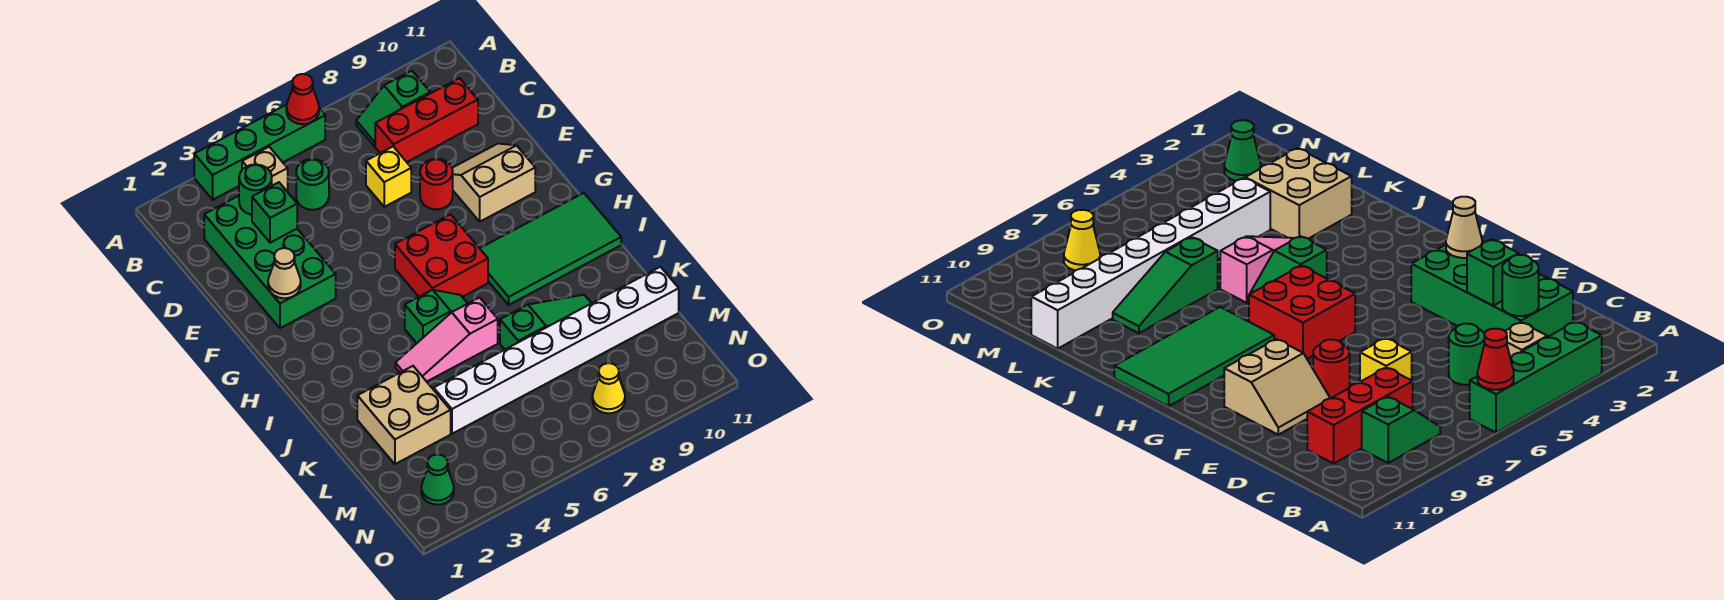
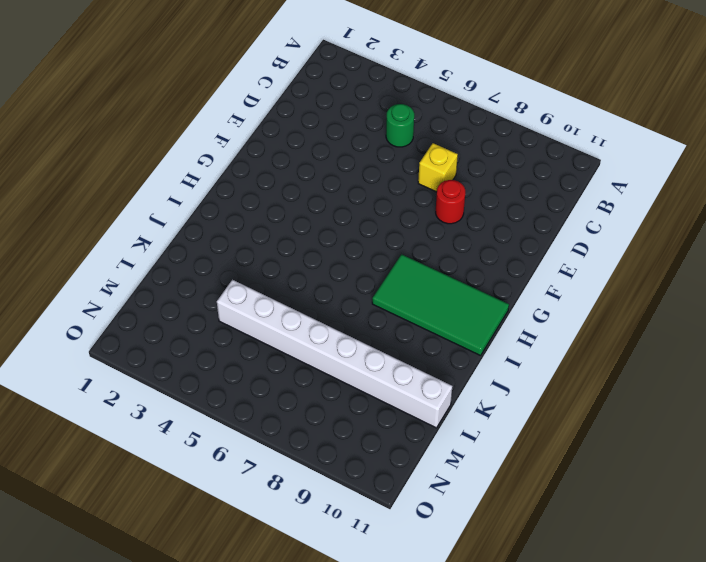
none -> green 1x4 brick [194,105,325,200]
none -> tan 1x1 brick [242,147,288,192]
none -> green 1x2 slope [356,71,430,146]

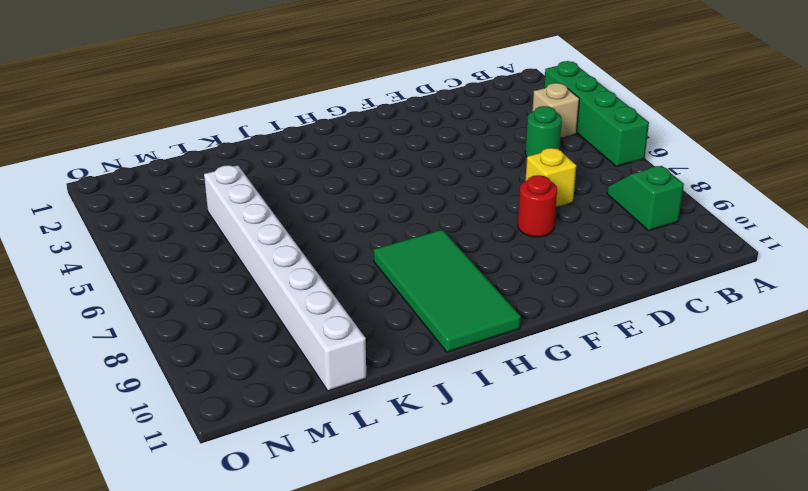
none -> green 2x4 brick [204,196,336,328]
none -> red 1x3 brick [375,78,478,162]
none -> tan 2x2 slope [452,144,535,222]

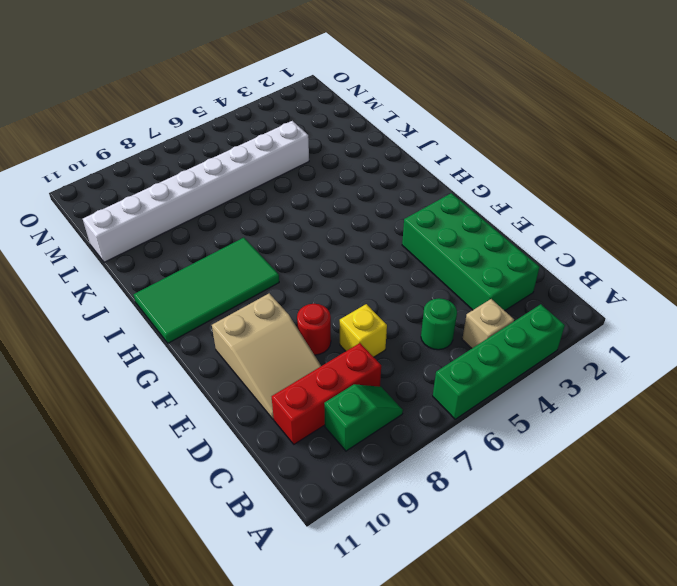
tan 2x3 slope [212,293,321,419] -> tan 2x2 slope [452,144,535,222]
none -> red 2x2 brick [395,214,488,297]
none -> green 1x2 slope [405,290,468,343]
none -> pink 1x3 slope [395,298,498,382]

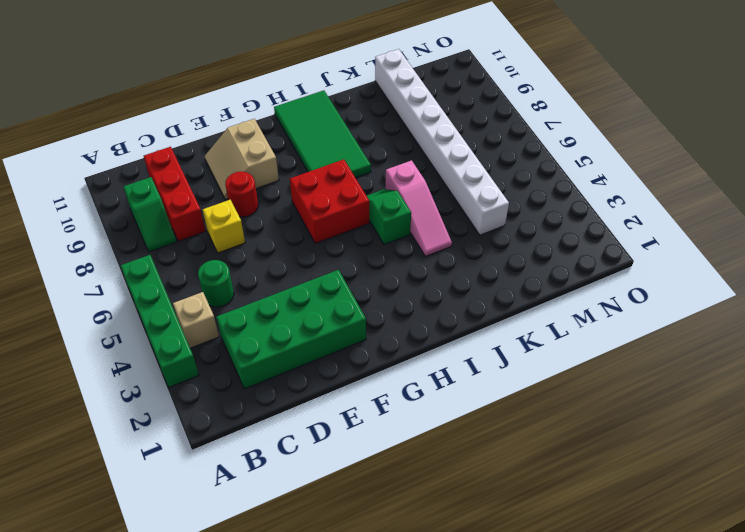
none -> tan 2x2 brick [357,366,451,464]
none -> green 1x3 slope [500,295,591,349]
none -> green 1x1 cone [421,454,454,505]

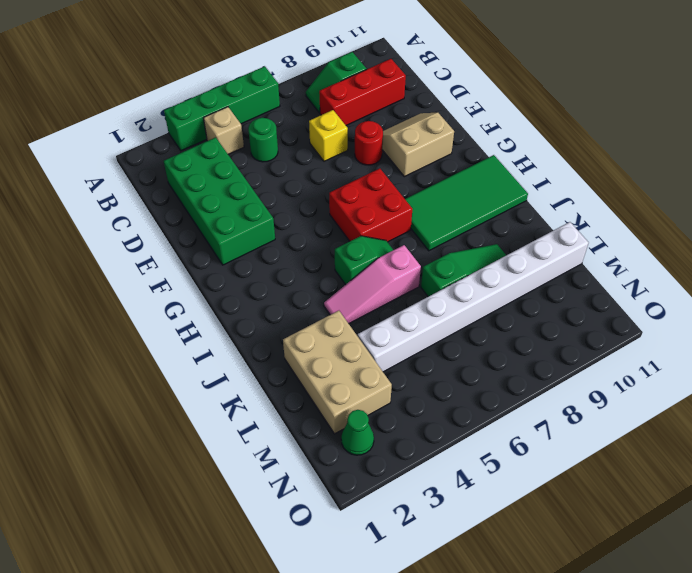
tan 2x3 brick [283,311,392,434] -> tan 2x2 brick [357,366,451,464]
none -> yellow 1x1 cone [592,363,625,413]
none -> red 1x1 cone [286,74,319,124]
none -> green 1x1 round brick [239,164,272,215]

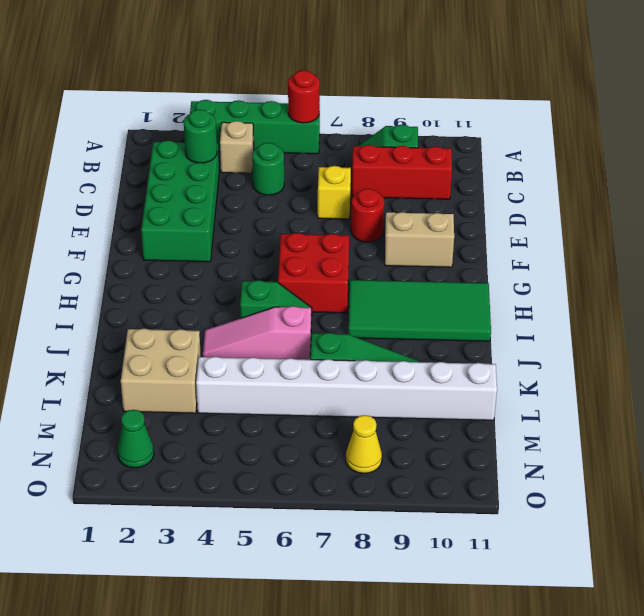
red 1x1 round brick [288,70,320,123] -> red 1x1 cone [286,74,319,124]
none -> green 1x1 brick [252,182,297,243]
none -> tan 1x1 cone [268,248,301,298]

